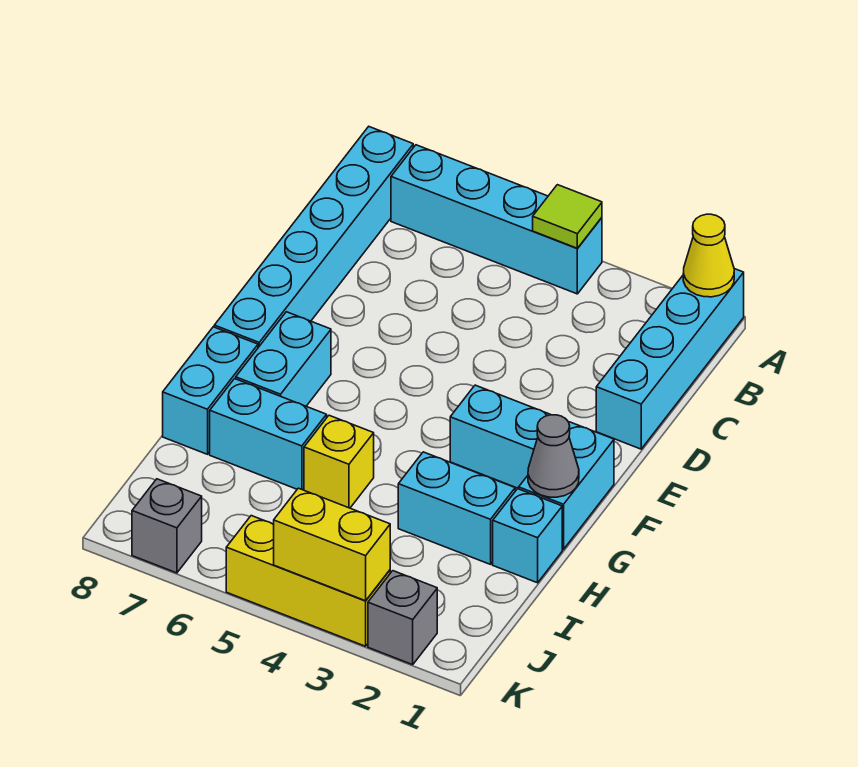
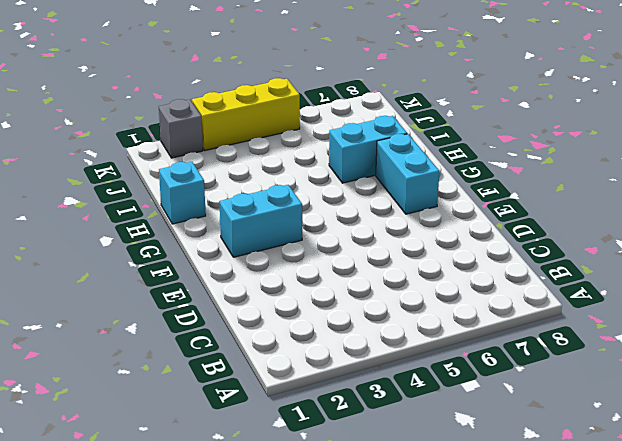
none -> cyan 1x4 brick [596,269,744,449]
none -> cyan 1x4 brick [391,145,602,294]
none -> cyan 1x6 brick [214,127,413,347]

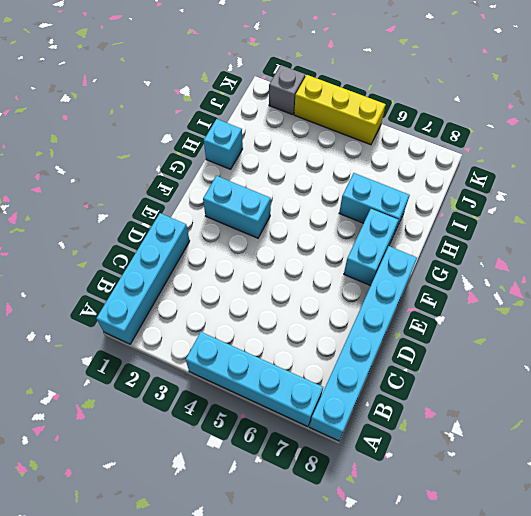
none -> cyan 1x2 brick [519,422,614,549]
none -> cyan 1x2 brick [163,327,258,454]
none -> cyan 1x2 brick [398,452,515,564]

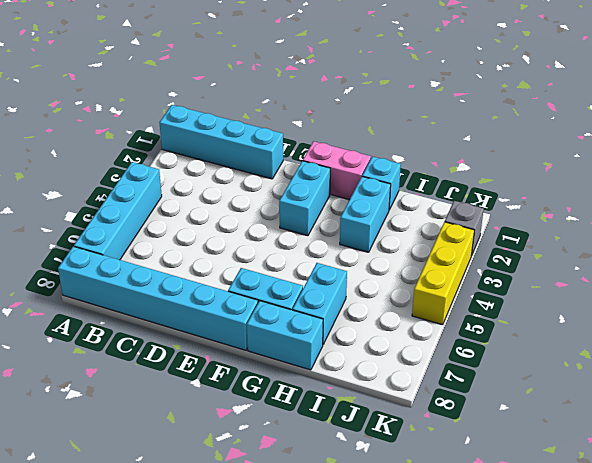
pink 1x2 brick [303,141,371,200] -> cyan 1x2 brick [519,422,614,549]
none -> yellow 1x1 brick [304,415,374,508]
none -> grey 1x1 brick [132,479,202,573]
none -> yellow 1x1 cone [683,214,734,297]

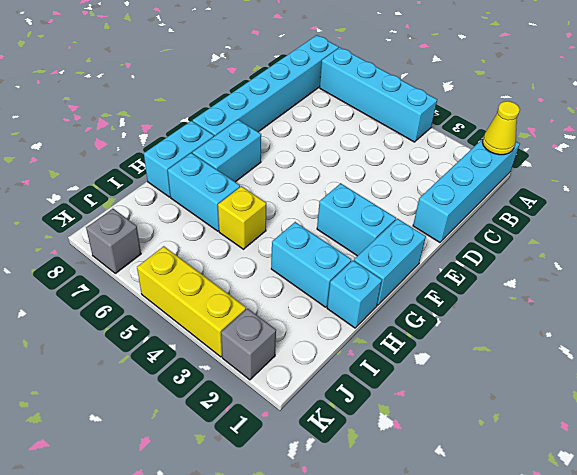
none -> lime 1x1 tile [533,185,602,248]
none -> grey 1x1 cone [528,415,579,497]
none -> yellow 1x2 brick [274,488,390,601]

